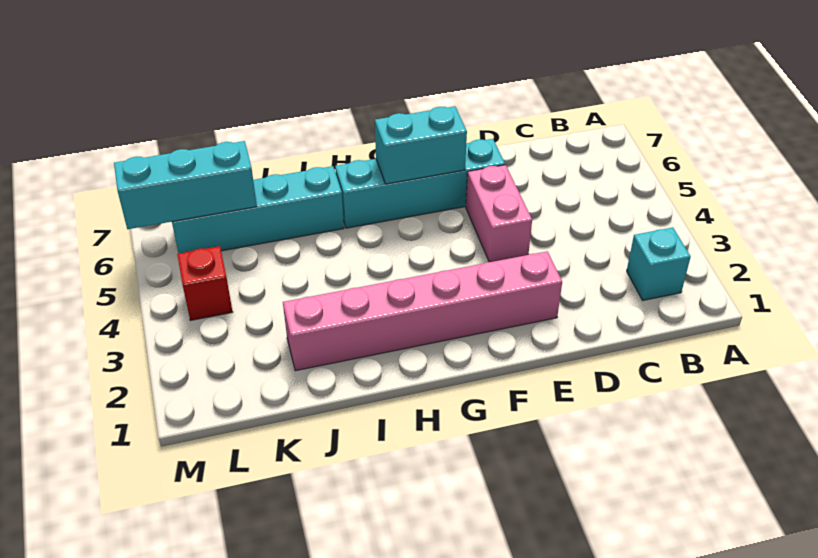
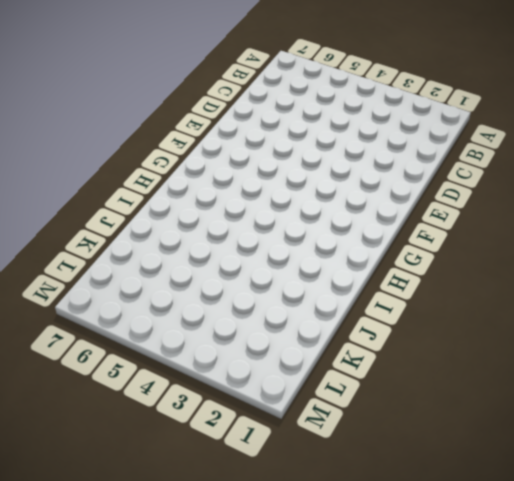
none -> cyan 1x1 brick [627,227,691,300]
none -> pink 1x6 brick [283,251,562,371]

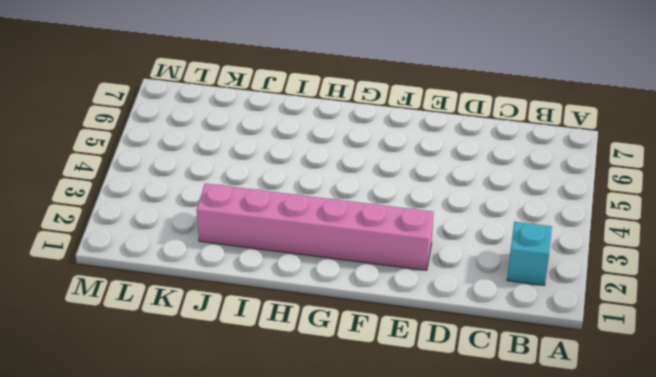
none -> pink 1x2 brick [466,165,532,262]
none -> cyan 1x4 brick [335,139,505,228]

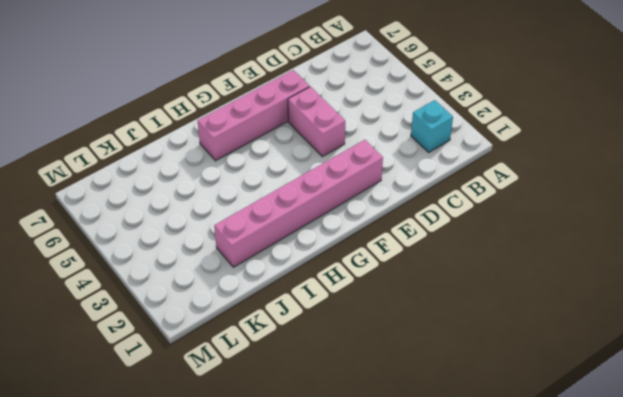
pink 1x4 brick [198,70,310,161] -> cyan 1x4 brick [335,139,505,228]
none -> cyan 1x4 brick [172,166,344,253]
none -> red 1x1 brick [177,246,232,320]

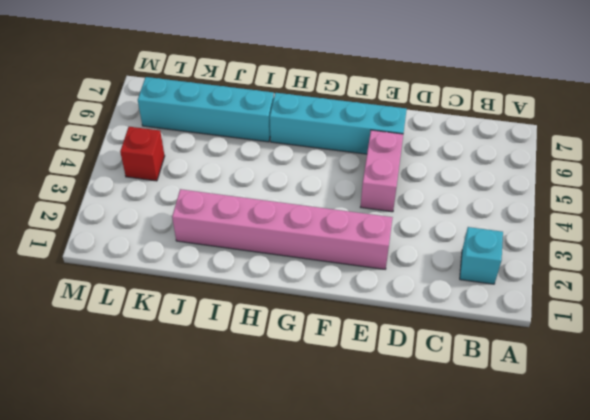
none -> cyan 1x2 brick [375,106,467,184]
none -> cyan 1x3 brick [114,141,257,229]

